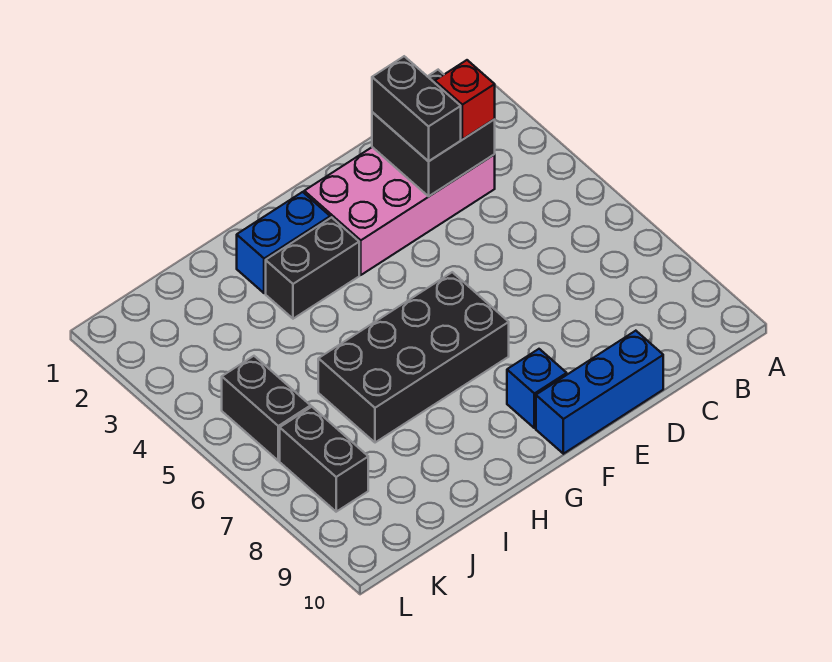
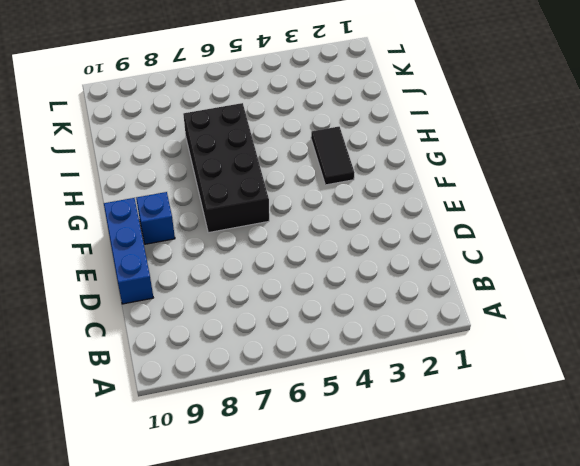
black 1x2 tile [311,127,355,185] -> black 1x2 brick [266,217,359,319]
none -> pink 2x4 brick [304,147,495,275]
none -> blue 1x2 brick [237,192,330,293]

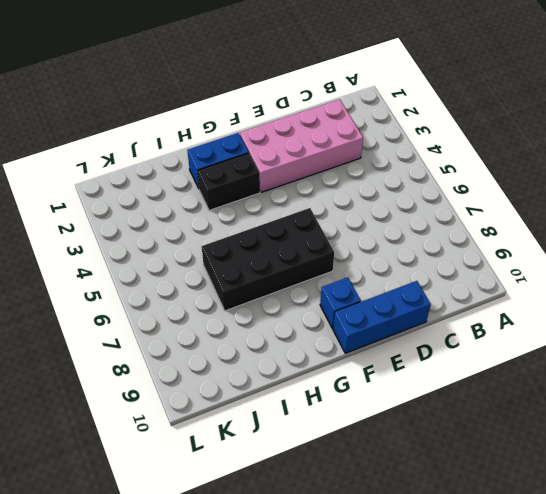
none -> black 1x2 brick [222,356,311,461]
none -> black 1x2 brick [280,407,368,512]

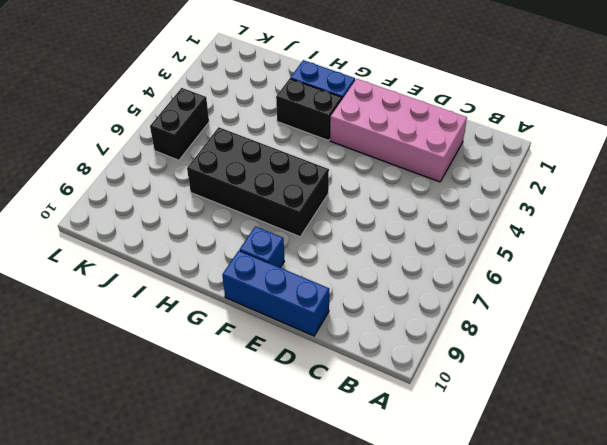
none -> black 1x2 brick [280,407,368,512]
none -> black 2x2 brick [372,70,495,196]

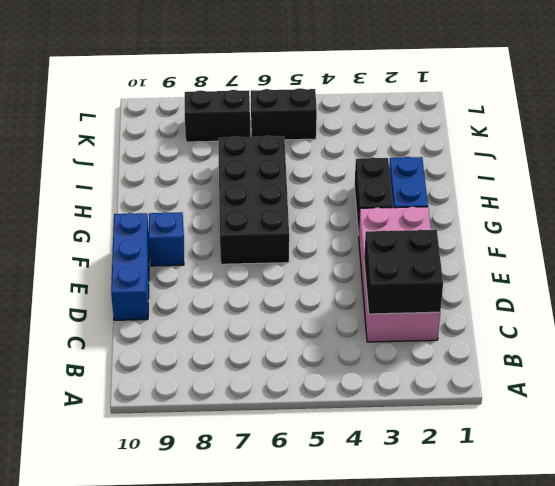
none -> red 1x1 brick [435,60,495,139]
none -> black 1x2 brick [372,56,461,161]

